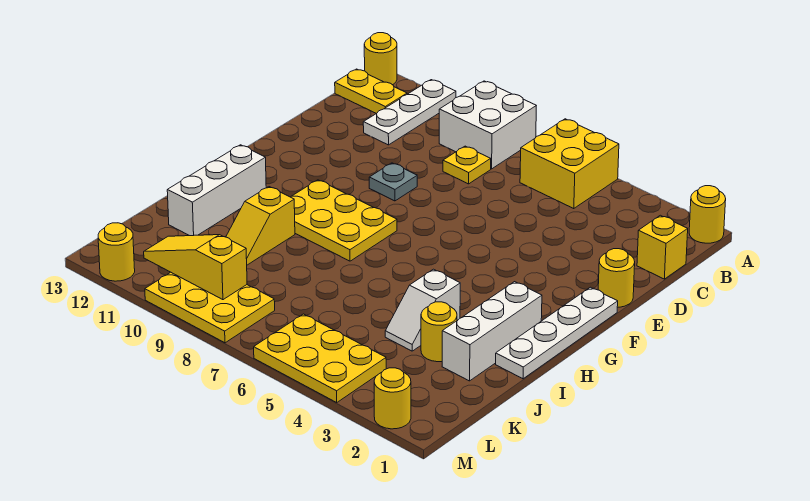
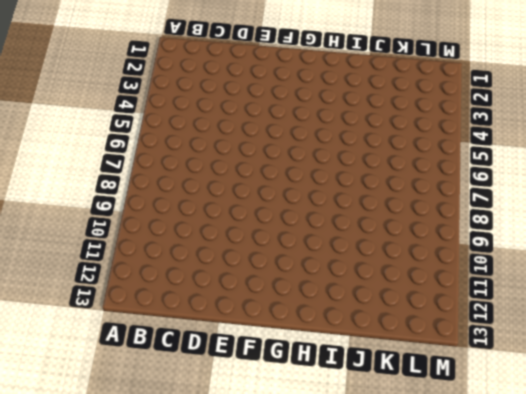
none -> yellow 1x1 round brick [689,186,726,243]
none -> yellow 2x2 brick [520,119,619,209]
none -> white 2x2 brick [439,81,536,169]

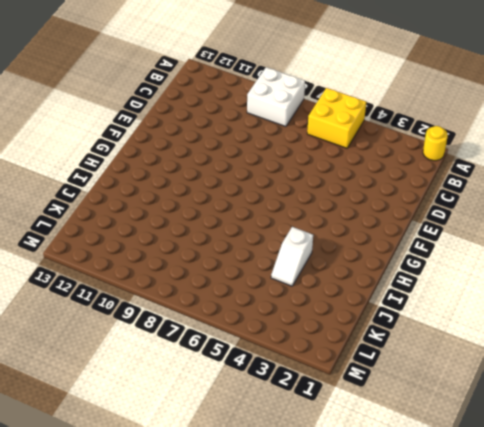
none -> white 1x3 plate [363,80,456,145]
none -> yellow 1x1 round brick [364,33,397,85]
none -> yellow 1x2 plate [335,69,407,114]

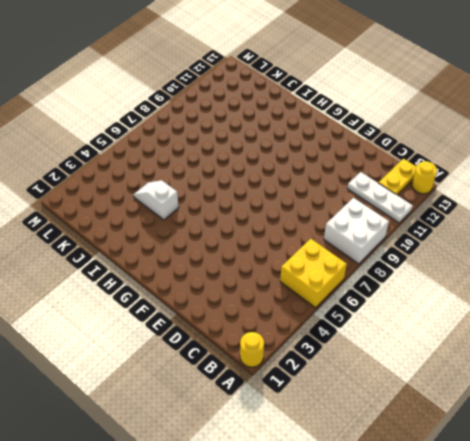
none -> yellow 1x1 brick [637,215,688,279]
none -> yellow 1x1 plate [443,146,491,184]
none -> yellow 1x1 round brick [598,249,635,307]

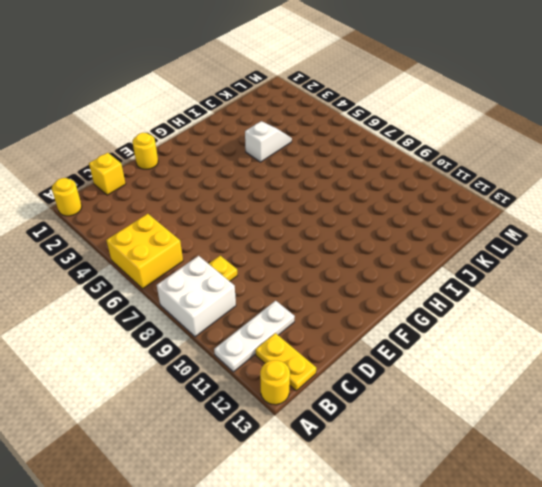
none -> grey 1x1 plate [369,163,417,201]
none -> white 1x4 plate [496,287,618,379]
none -> yellow 2x3 plate [291,180,397,261]

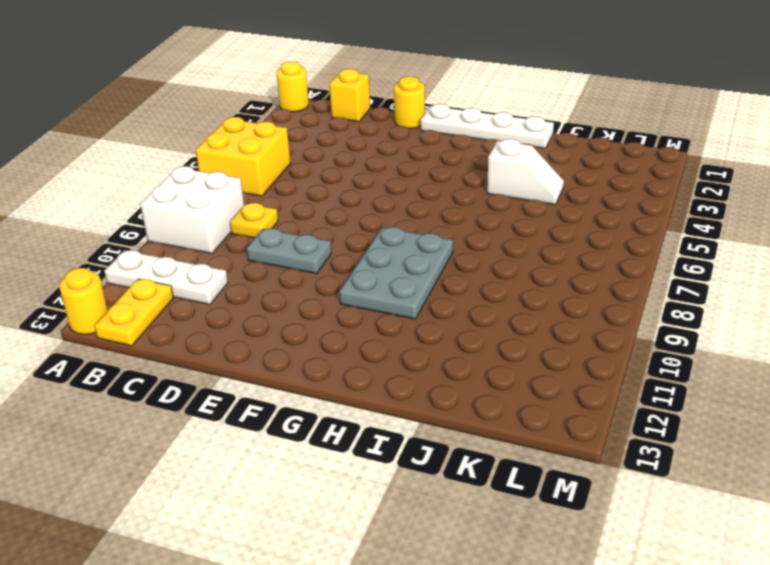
grey 1x2 plate [247,228,331,274] -> grey 1x1 plate [369,163,417,201]
grey 2x3 plate [339,227,453,319] -> yellow 2x3 plate [291,180,397,261]
none -> white 1x3 brick [442,282,542,381]
none -> white 1x3 brick [167,145,266,236]
none -> yellow 1x2 slope [226,187,295,265]

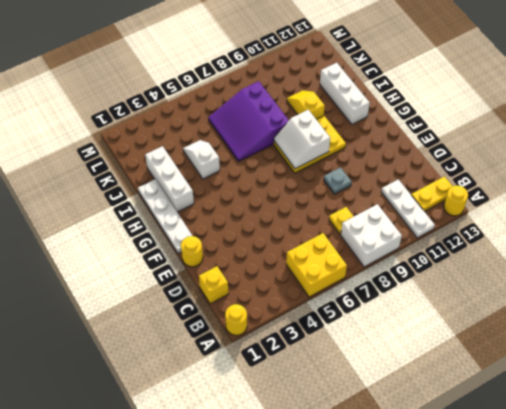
white 2x2 slope [274,110,330,169] -> none
purple 3x3 slope [208,81,289,161] -> none
none -> yellow 1x1 round brick [421,302,457,362]
none -> yellow 2x3 plate [254,314,386,402]
none -> yellow 2x3 plate [145,272,275,343]

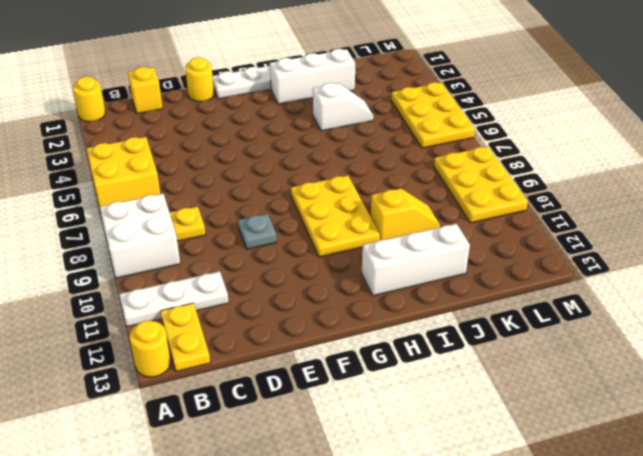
none -> yellow 1x1 round brick [421,302,457,362]
none -> yellow 1x1 round brick [374,368,411,429]
none -> yellow 1x1 round brick [98,223,135,281]

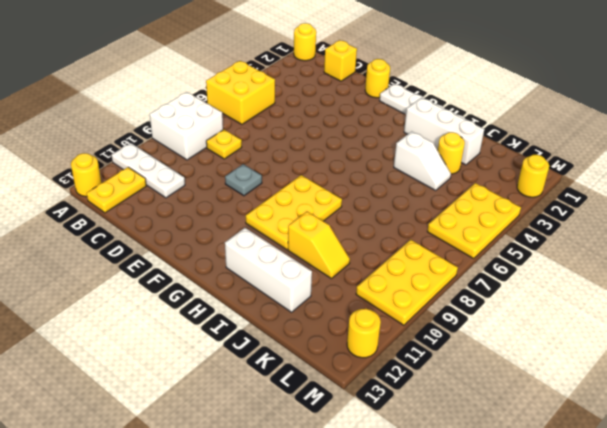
none -> yellow 1x3 slope [144,235,247,300]

